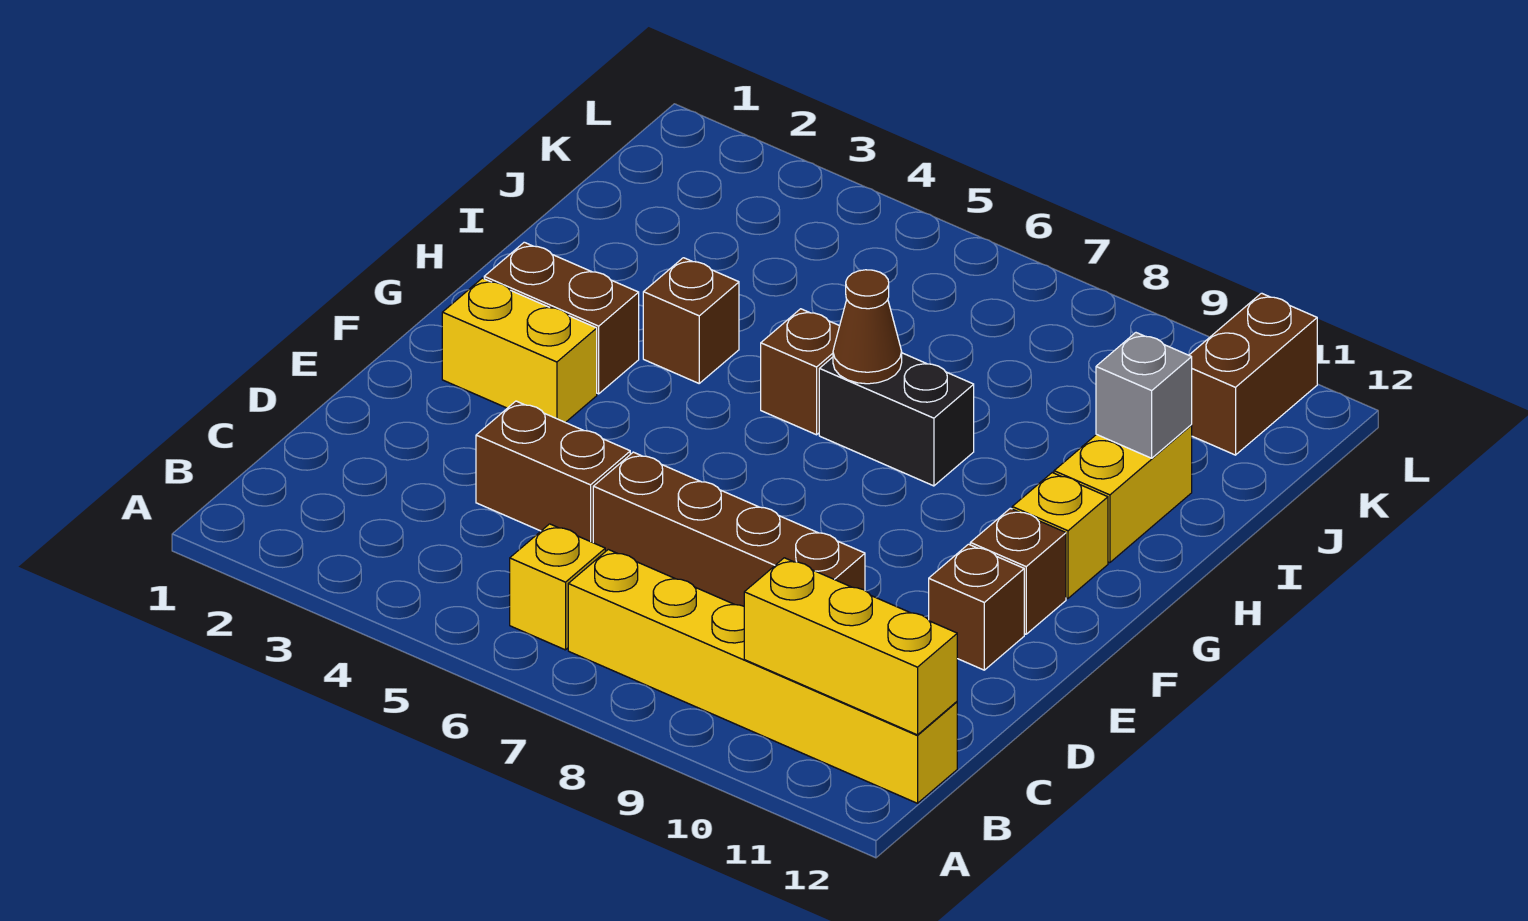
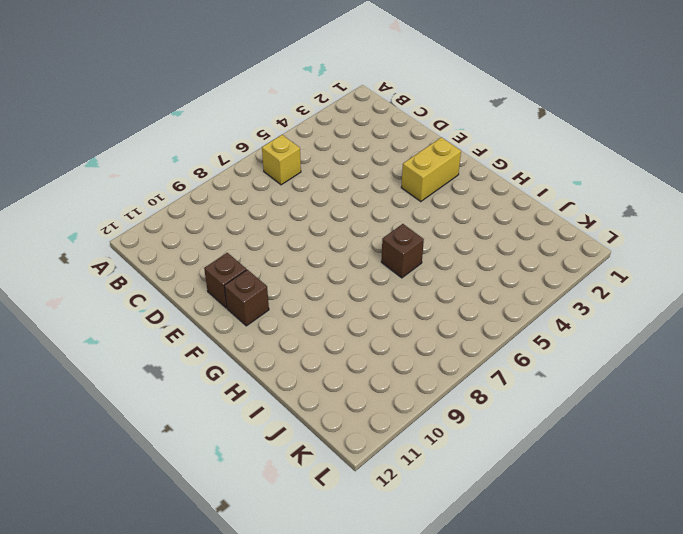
none -> yellow 1x6 brick [568,550,957,803]
none -> brown 1x2 brick [476,401,630,543]
none -> brown 1x4 brick [593,452,865,606]

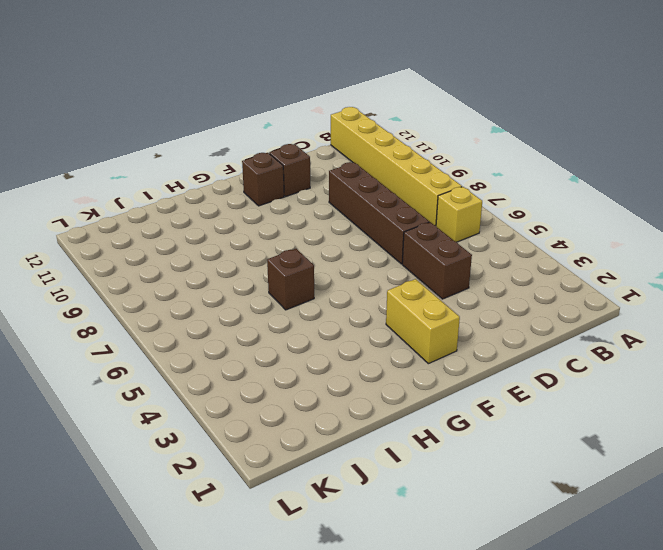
none -> brown 1x2 brick [484,242,639,394]
none -> yellow 1x1 brick [1012,473,1108,598]
none -> brown 1x1 brick [643,258,739,383]

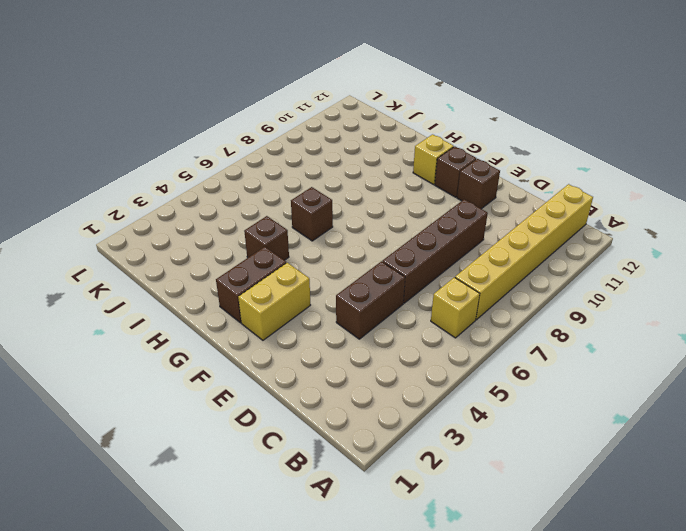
none -> black 1x2 brick [819,353,974,486]
none -> yellow 1x2 brick [1054,425,1192,563]
none -> brown 1x2 brick [1189,293,1317,455]

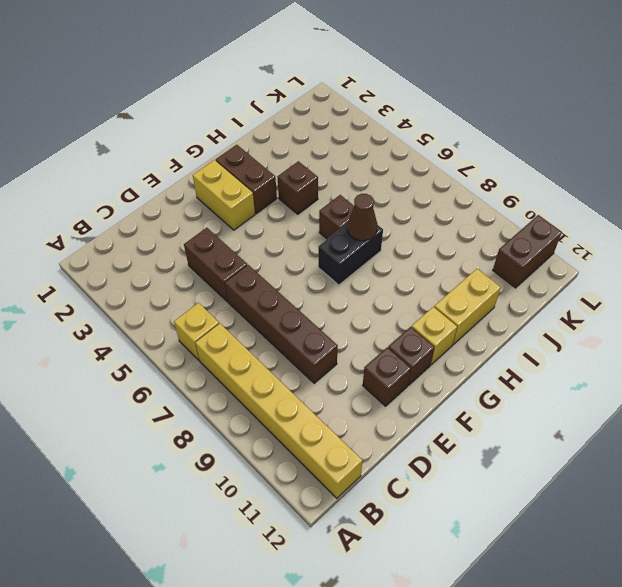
black 1x2 brick [318,224,383,285] -> black 1x2 brick turned to [819,353,974,486]
none -> yellow 1x3 brick [744,558,957,735]
none -> grey 1x1 brick [1096,333,1192,458]

